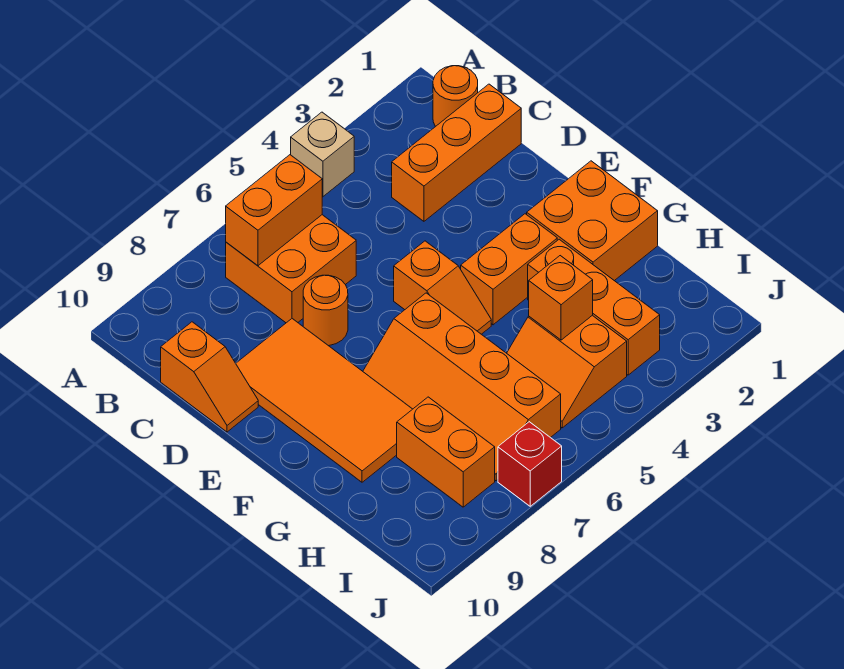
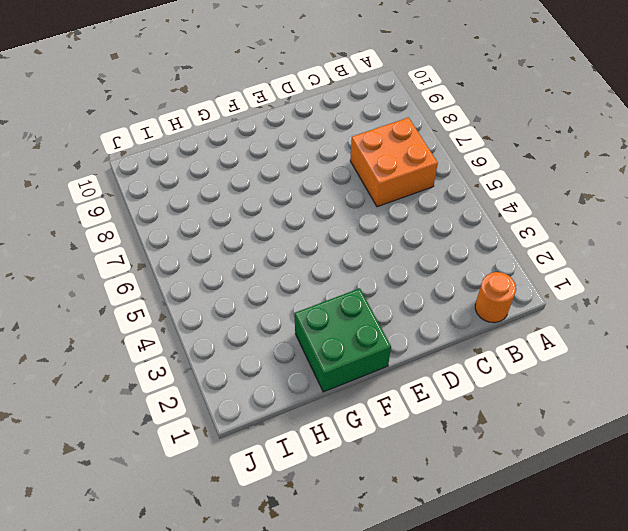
green 2x2 brick [295,288,391,392] -> orange 2x2 brick [527,161,658,281]
none -> tan 1x1 brick [291,112,354,197]
none -> orange 1x3 brick [392,84,521,221]
none -> orange 1x2 slope [161,322,258,432]

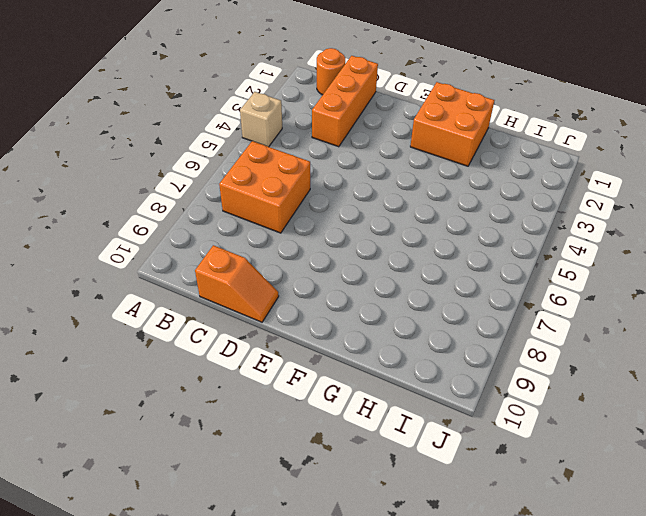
none -> orange 1x1 round brick [303,275,348,346]
none -> orange 2x4 tile [236,319,412,482]
none -> orange 1x2 slope [394,241,491,334]

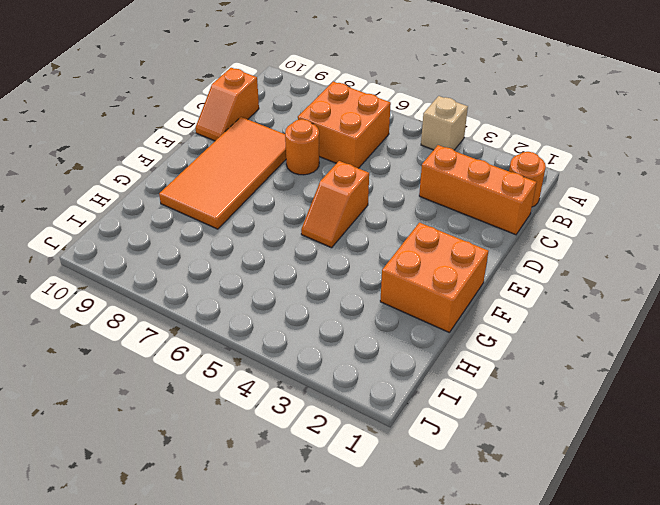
none -> orange 1x2 brick [461,214,557,325]
none -> orange 2x4 slope [363,293,561,481]
none -> orange 1x3 brick [528,239,660,375]

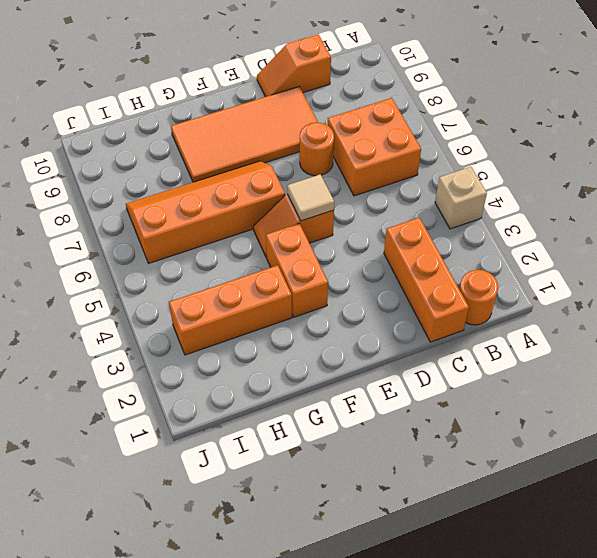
tan 1x1 tile [287,174,334,221] -> none
none -> orange 2x2 brick [527,161,658,281]
none -> orange 2x2 slope [507,315,627,428]
none -> orange 1x2 brick [397,397,495,507]

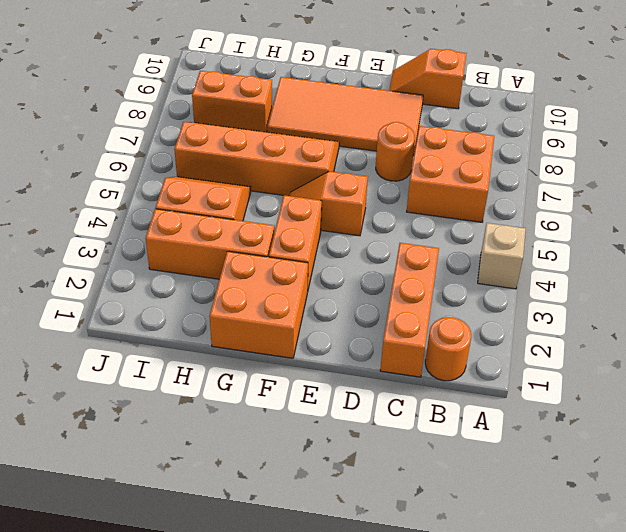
none -> red 1x1 brick [498,422,562,506]
none -> orange 1x2 brick [226,155,322,266]
none -> orange 1x1 brick [529,256,593,340]

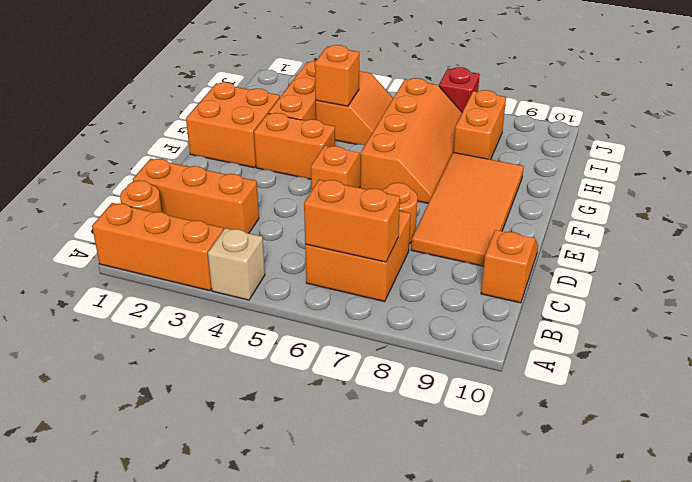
orange 1x3 brick [92,203,223,291] -> none

